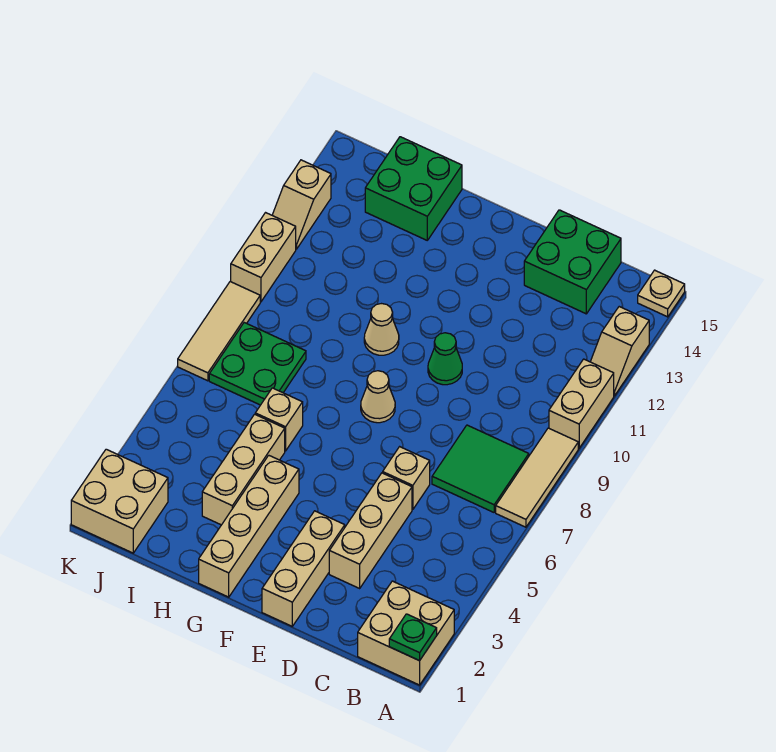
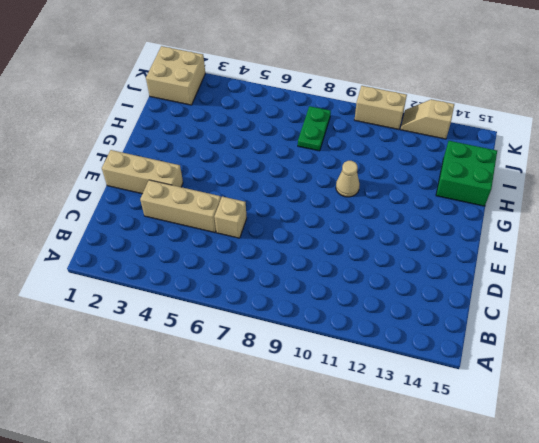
green 1x2 plate [298,106,331,151] -> green 2x2 plate [209,323,306,405]
none -> tan 2x2 brick [358,581,454,685]
none -> tan 1x3 tile [496,428,578,527]
none -> tan 1x2 brick [549,359,614,448]

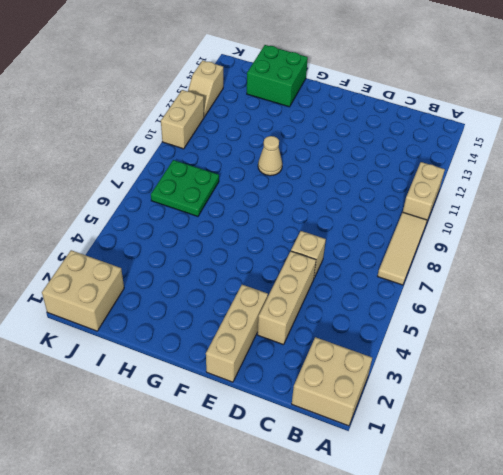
none -> tan 1x2 slope [590,307,649,396]
none -> tan 1x1 plate [638,270,685,317]
none -> green 2x2 tile [432,425,529,512]

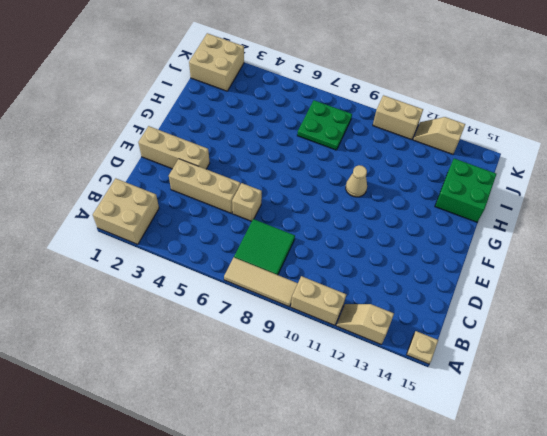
none -> green 2x2 brick [524,210,621,314]
none -> green 1x1 cone [428,333,462,385]
none -> tan 1x1 cone [361,371,395,423]

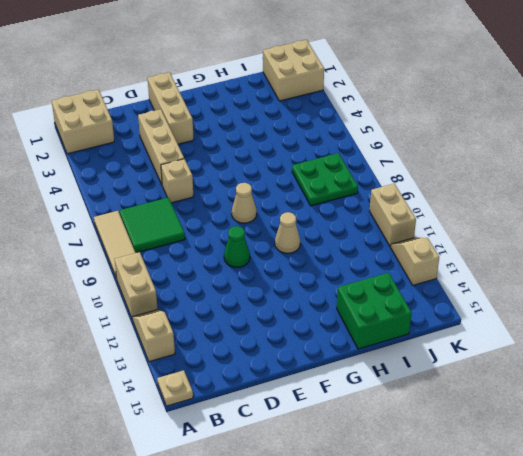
none -> green 2x2 brick [524,210,621,314]
none -> tan 1x4 brick [199,455,299,597]
none -> tan 1x3 brick [202,414,285,525]

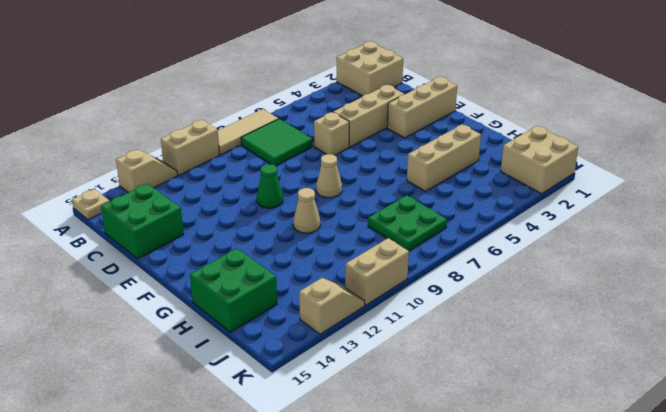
none -> tan 1x4 brick [199,455,299,597]
none -> tan 1x1 brick [255,388,303,451]
none -> tan 1x3 tile [178,281,260,381]

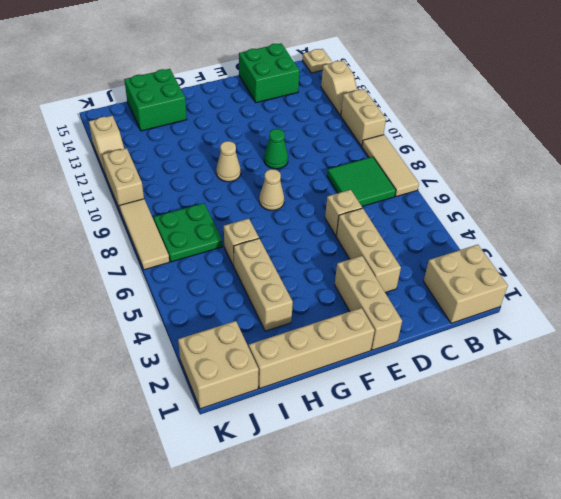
tan 1x4 brick [249,308,375,388] -> tan 1x4 brick turned to [199,455,299,597]
none -> green 1x1 plate [389,614,437,661]

